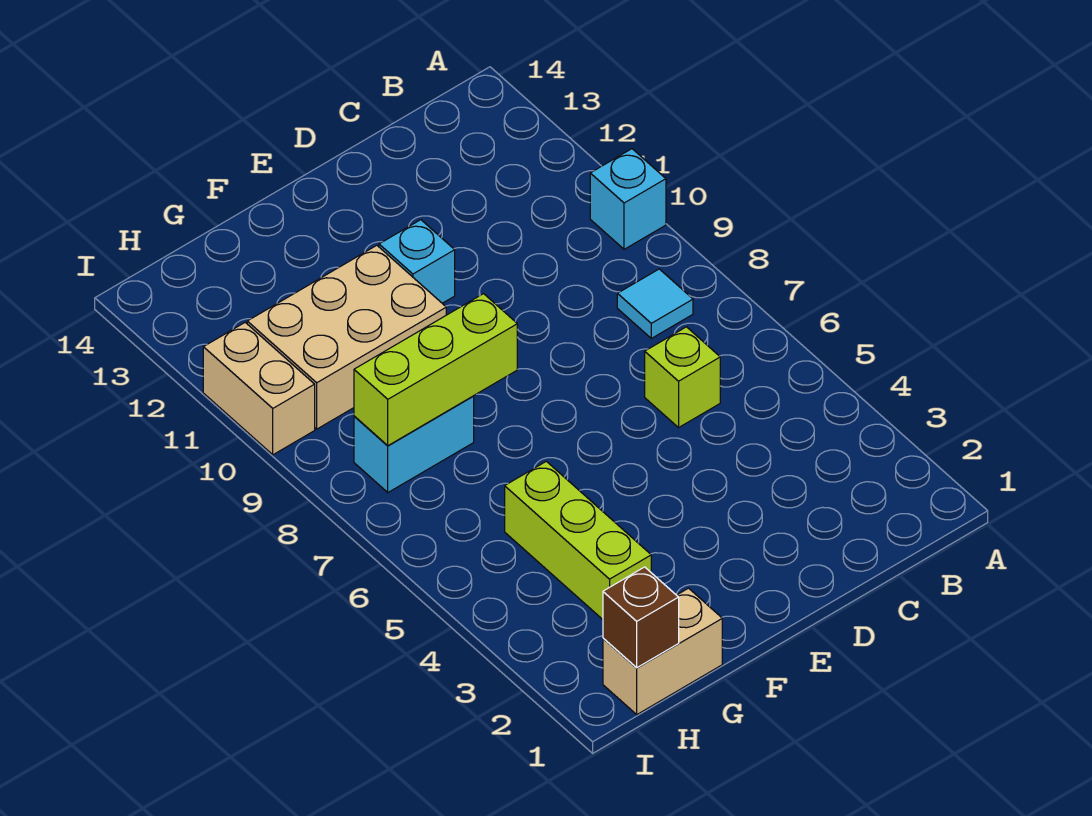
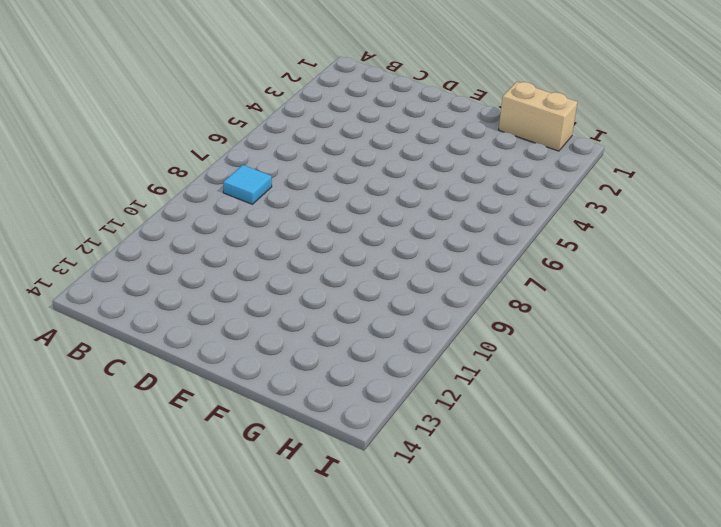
none -> cyan 1x1 brick [590,149,666,249]
none -> lime 1x1 brick [645,327,720,428]

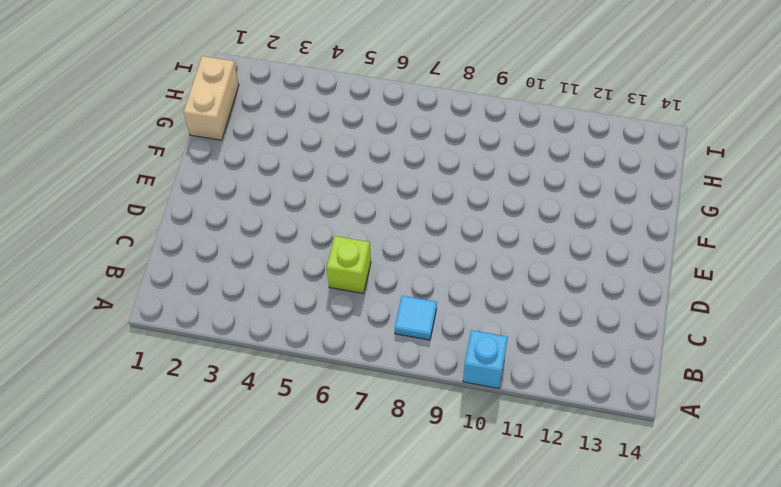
none -> cyan 1x1 brick [379,220,455,303]
none -> tan 2x3 brick [247,245,446,429]

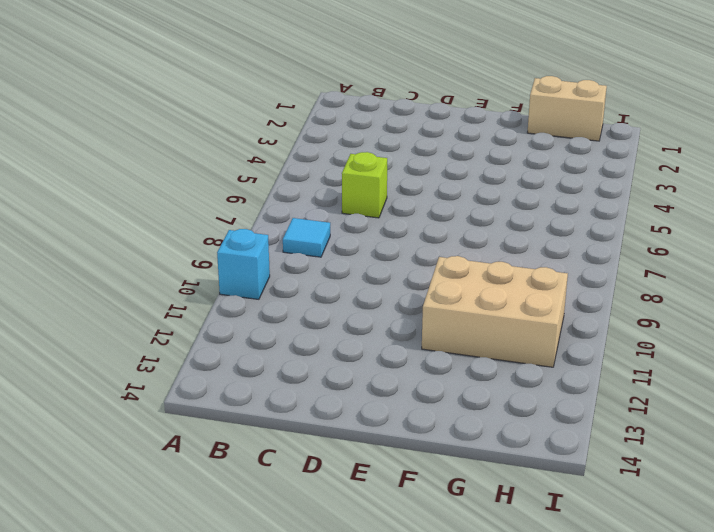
none -> cyan 1x1 brick [379,220,455,303]
none -> lime 1x3 brick [505,461,651,619]

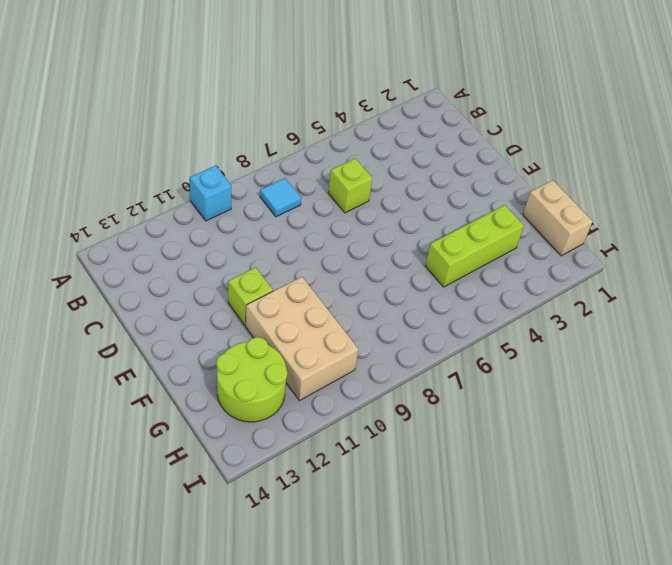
lime 1x1 brick [228,267,273,325] -> cyan 1x1 brick [379,220,455,303]
lime 2x2 round brick [216,337,287,422] -> none
none -> cyan 1x2 brick [354,396,474,492]
none -> tan 1x2 brick [203,323,315,455]

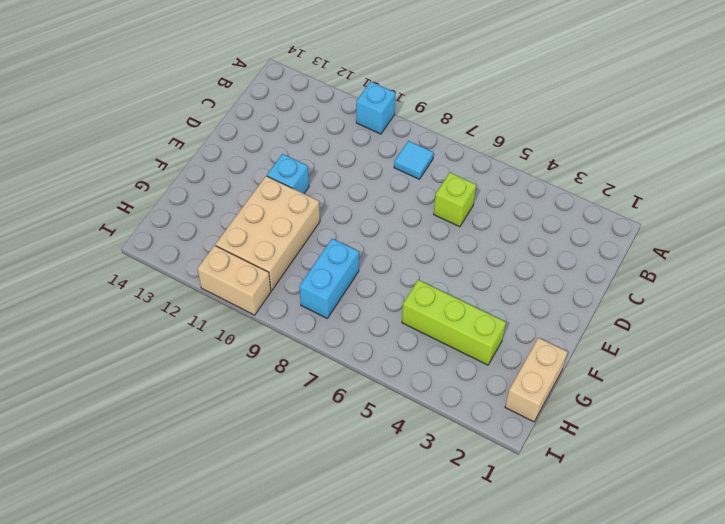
none -> lime 1x3 brick [354,294,517,446]
none -> brown 1x1 brick [603,567,679,668]

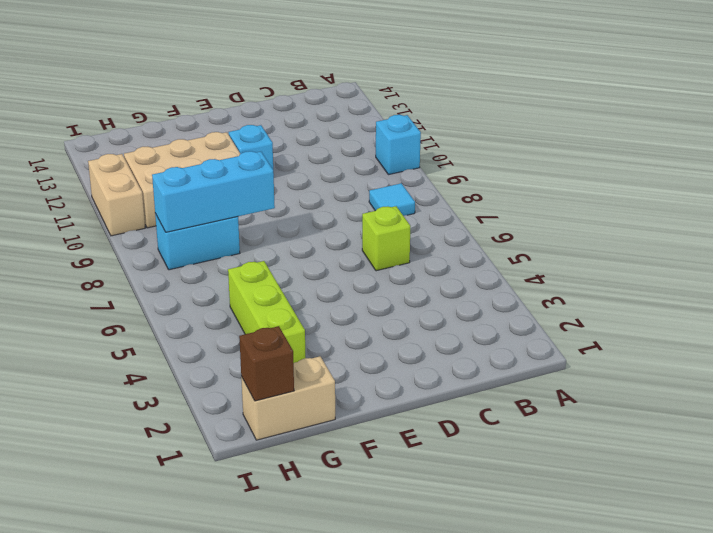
cyan 1x3 brick [152,151,275,232] -> lime 1x3 brick [354,294,517,446]

